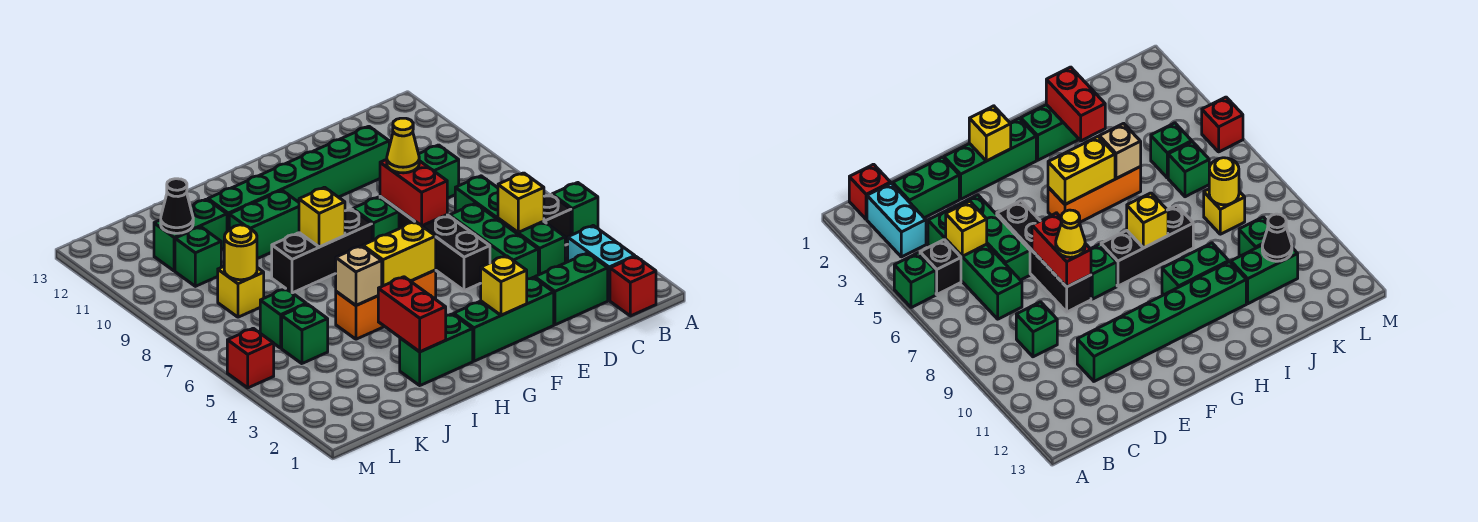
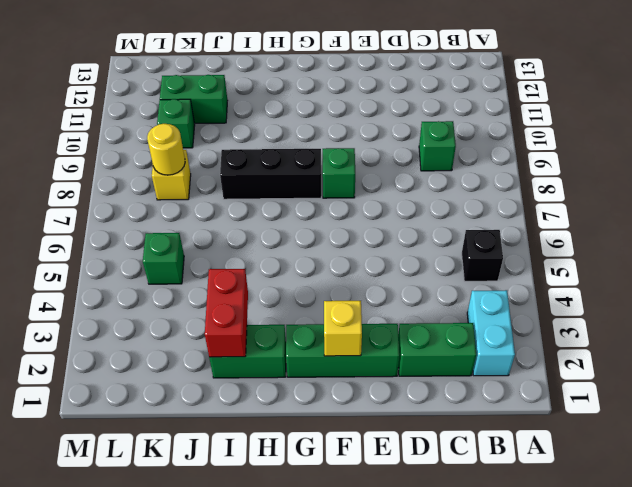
none -> green 1x1 brick [552,183,598,235]
none -> red 1x1 brick [610,256,656,316]
none -> green 1x4 brick [455,176,565,275]
none -> green 1x3 brick [450,203,538,279]

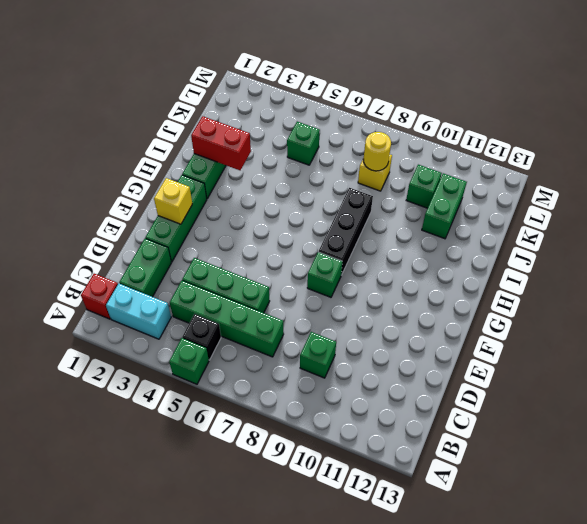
none -> green 1x6 brick [208,126,389,231]
none -> black 1x4 brick [380,196,490,291]
none -> orange 1x3 brick [336,270,436,339]
none -> green 1x2 brick [229,190,299,259]

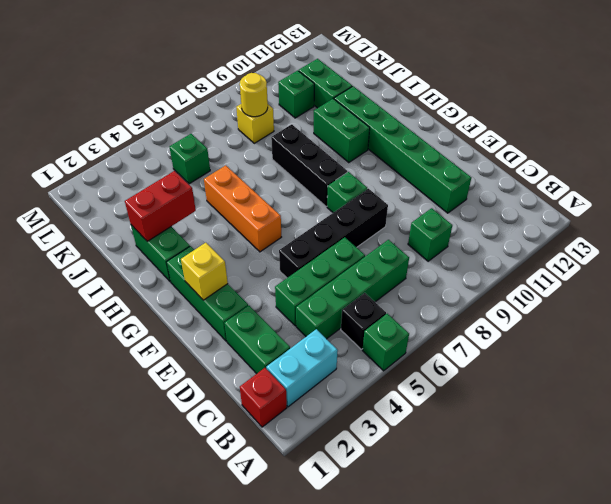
none -> green 1x1 brick [260,289,306,348]
none -> red 1x1 brick [227,328,274,388]
none -> yellow 1x1 brick [498,173,544,232]
none -> red 1x2 brick [380,159,447,226]

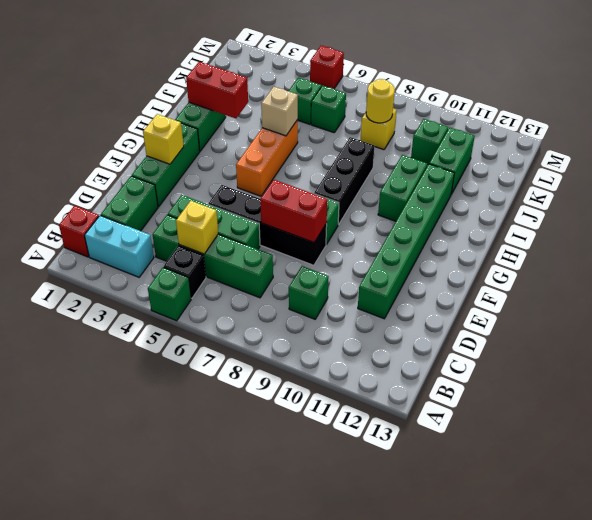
none -> yellow 1x2 brick [363,221,436,286]
none -> yellow 1x1 brick [299,187,345,247]
none -> black 1x1 cone [161,179,193,233]
none -> yellow 1x1 cone [387,118,419,173]

